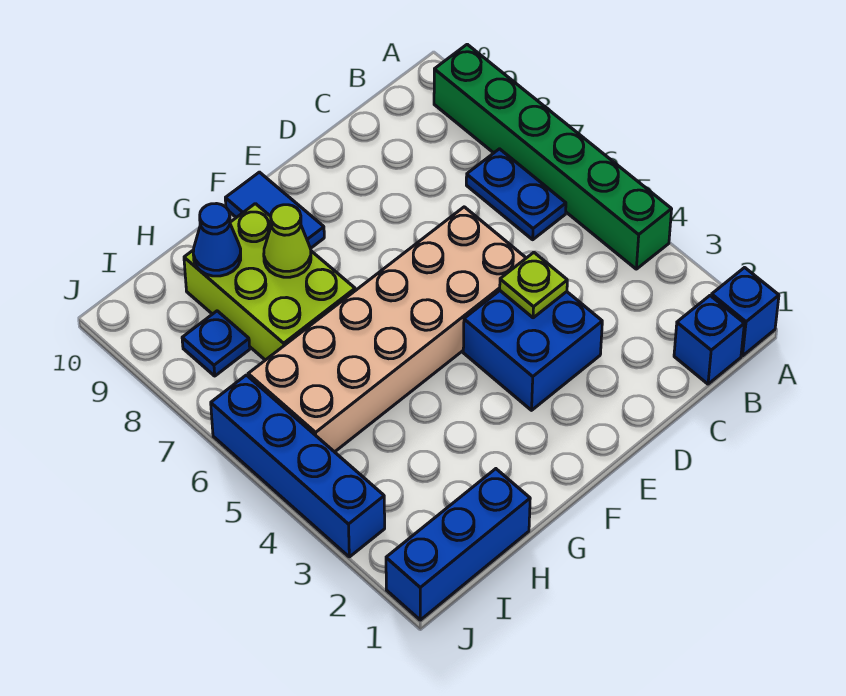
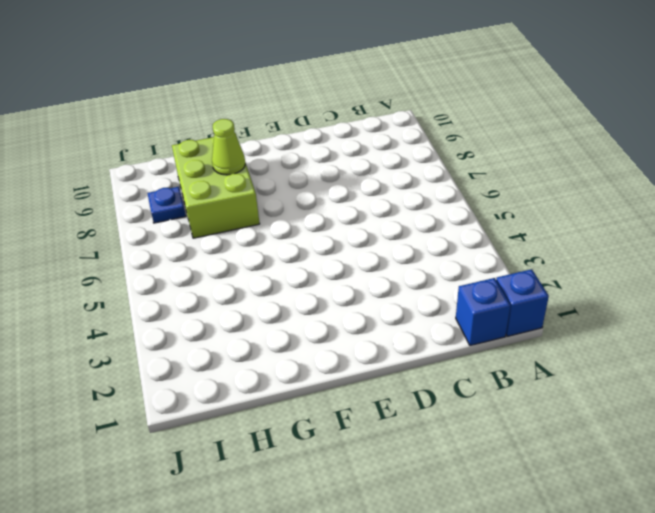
none -> green 1x6 brick [434,44,672,269]
none -> blue 1x2 plate [466,149,566,240]
none -> blue 2x2 brick [463,291,602,410]

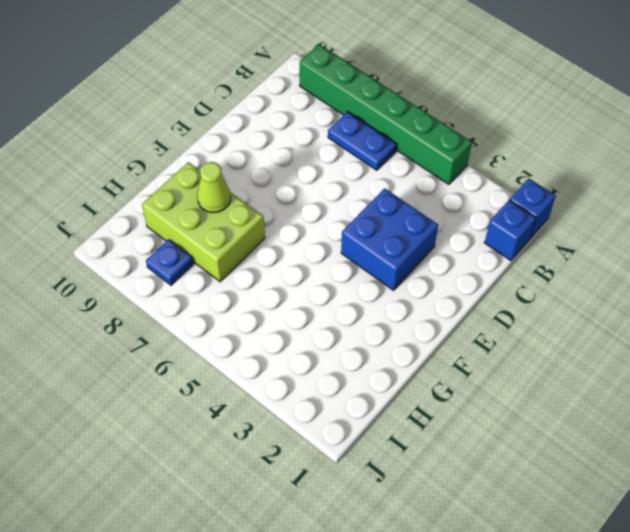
none -> tan 2x6 brick [248,207,526,452]
none -> blue 1x2 tile [225,172,324,249]
none -> blue 1x3 brick [386,469,530,620]

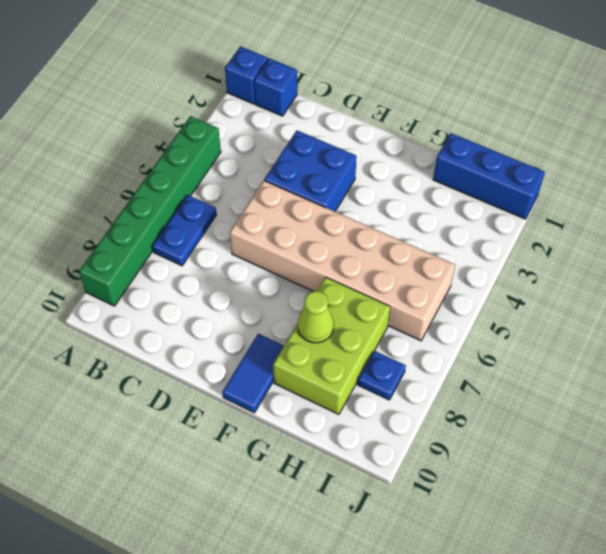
none -> blue 1x4 brick [211,375,385,557]
none -> lime 1x1 plate [500,252,567,318]
none -> blue 1x1 cone [193,204,241,276]

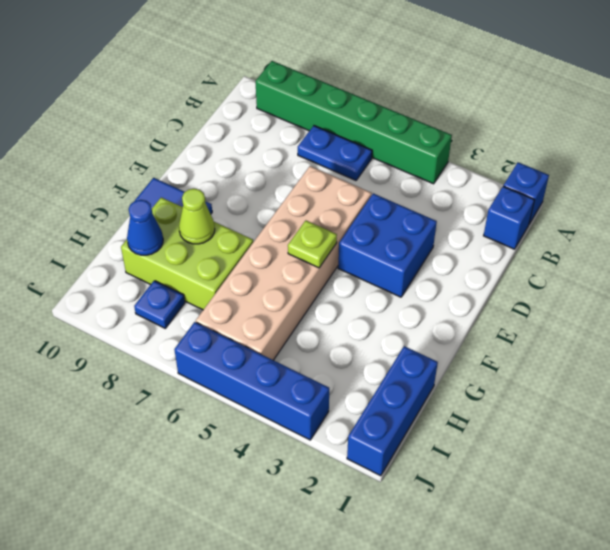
lime 1x1 plate [288,221,337,268] -> lime 1x1 plate moved to [500,252,567,318]

